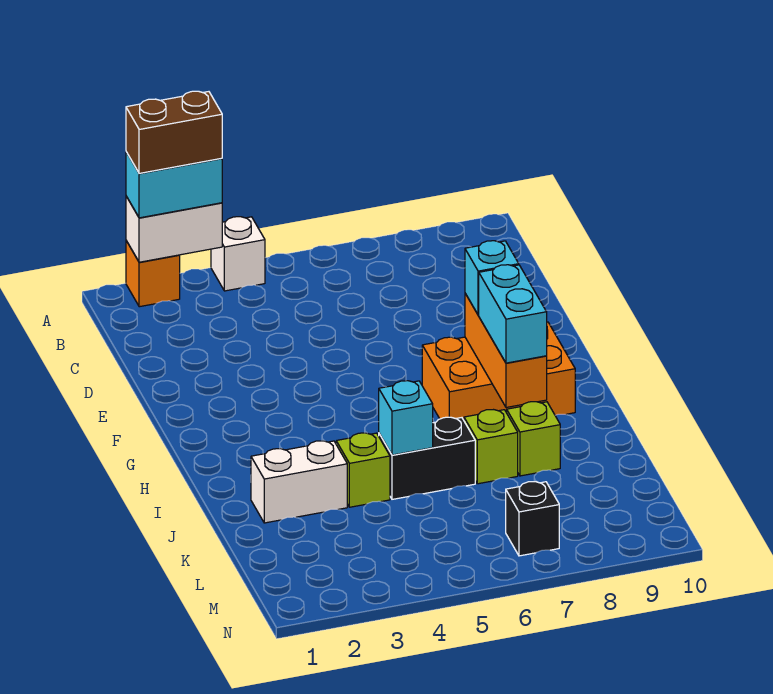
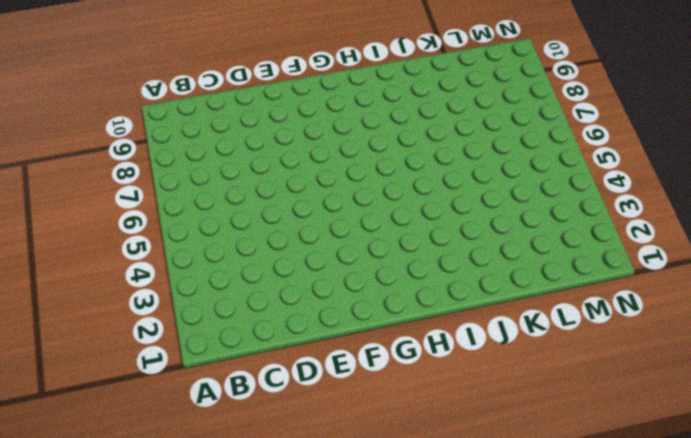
none -> orange 1x1 brick [126,241,180,307]
none -> white 1x1 brick [211,217,265,291]
none -> orange 2x3 brick [422,322,575,420]

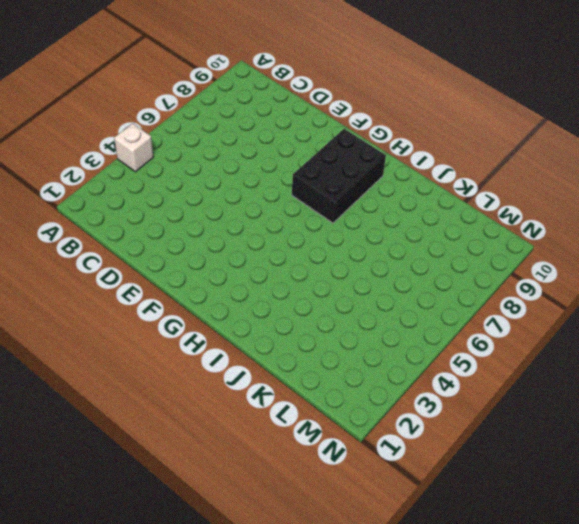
black 2x3 brick [292,129,386,223] -> orange 2x3 brick [422,322,575,420]
none -> orange 1x1 brick [126,241,180,307]
none -> white 1x2 brick [251,441,347,523]
none -> lime 1x1 brick [336,433,390,507]

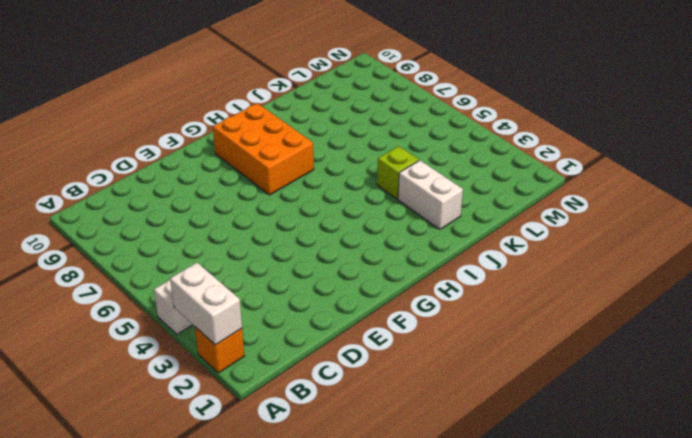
none -> black 1x2 brick [379,417,475,499]
none -> lime 1x1 brick [464,410,518,484]
none -> lime 1x1 brick [507,402,560,476]

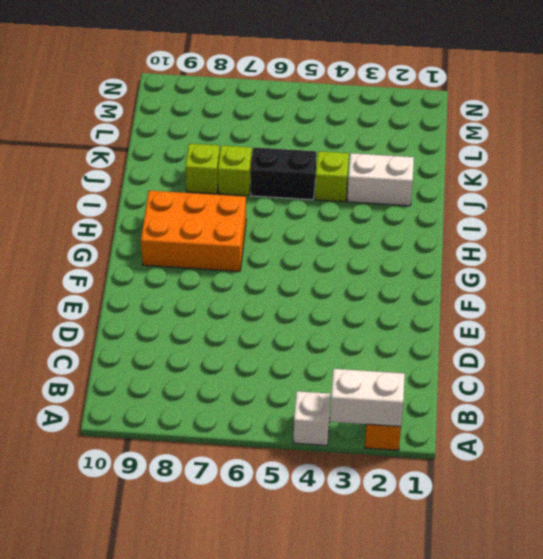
none -> black 1x1 brick [506,482,559,556]
none -> orange 1x3 brick [465,293,547,408]
none -> cyan 1x1 brick [379,381,433,455]

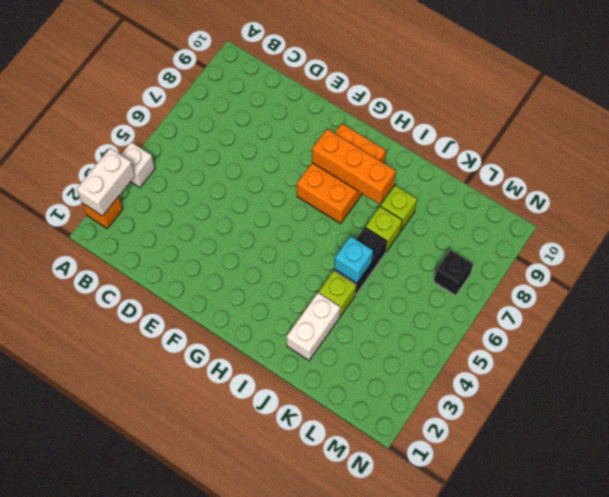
none -> cyan 1x2 brick [126,152,222,218]
none -> cyan 1x1 brick [465,241,519,315]
none -> cyan 1x2 brick [479,265,547,363]

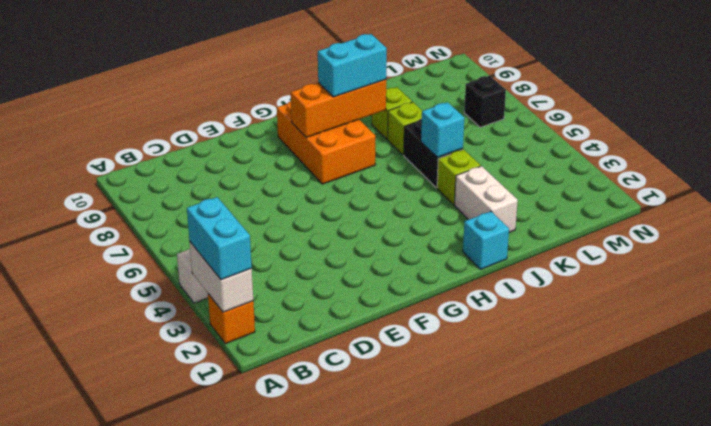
cyan 1x1 brick [463,211,509,269] -> cyan 1x1 brick moved to [465,241,519,315]
none -> brown 1x2 brick [126,91,222,173]

